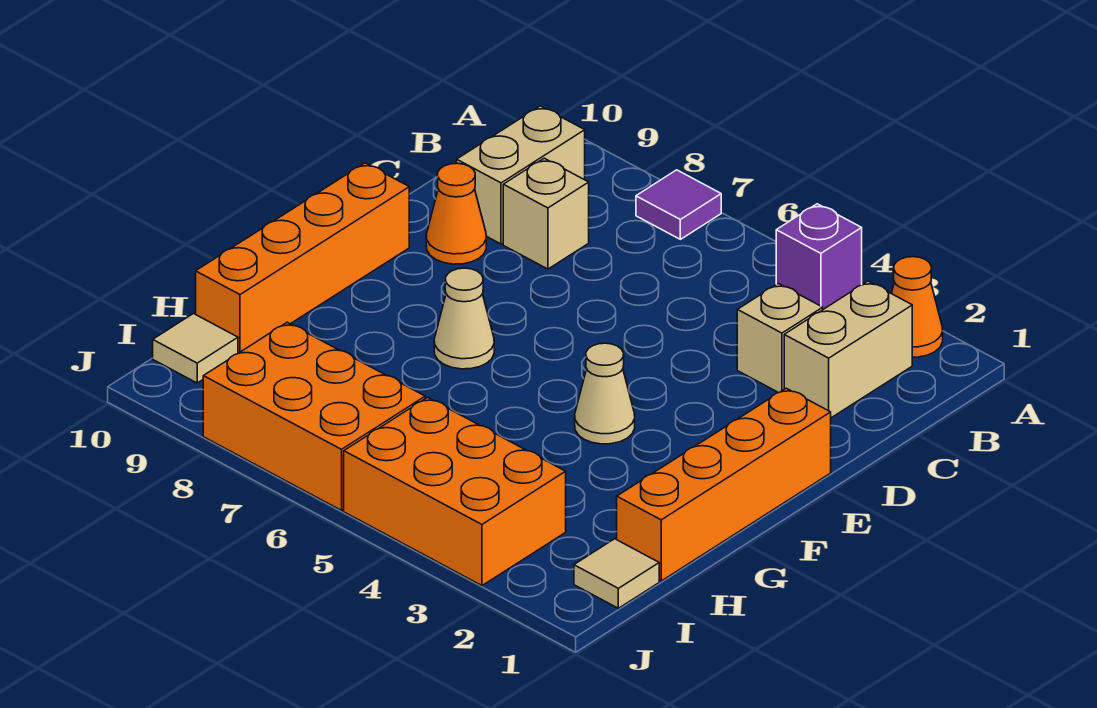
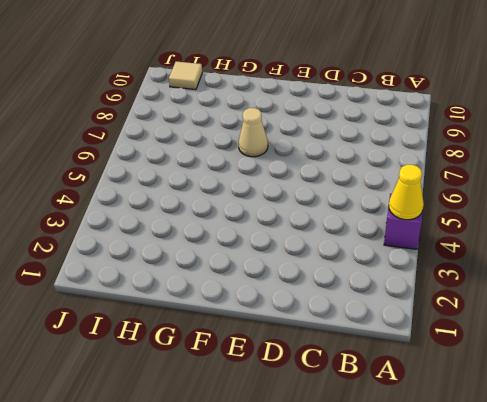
yellow 1x1 cone [389,165,424,220] -> none
none -> orange 1x1 cone [891,257,943,357]
none -> purple 1x1 tile [636,170,721,239]
none -> tan 1x2 brick [784,281,912,418]

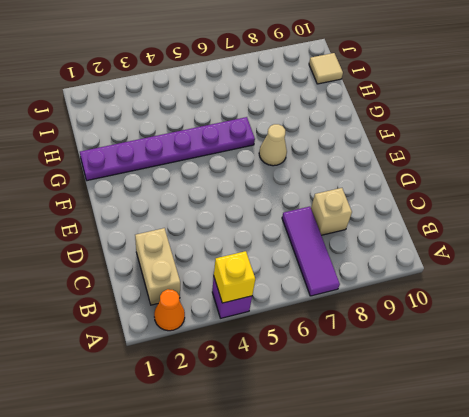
yellow 1x1 brick [214,251,255,303] -> none
purple 1x3 tile [282,207,340,296] -> purple 1x1 tile [636,170,721,239]
purple 1x6 plate [80,117,255,181] -> orange 1x4 brick [617,388,831,581]
none -> tan 1x2 brick [457,106,585,244]
none -> tan 1x1 brick [737,284,823,393]
none -> orange 1x1 cone [426,163,486,264]

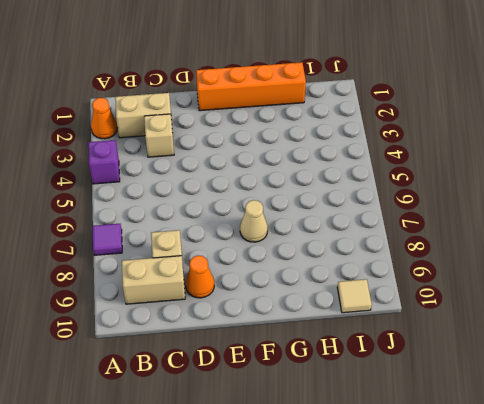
none -> orange 1x4 brick [196,163,409,353]
none -> tan 1x1 cone [575,343,635,444]
none -> tan 1x1 tile [574,539,659,608]

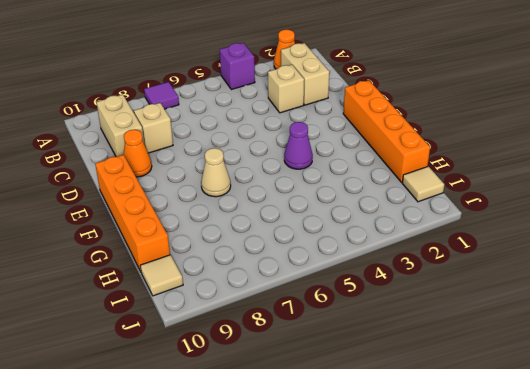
purple 1x1 cone [284,122,313,169] -> tan 1x1 cone [575,343,635,444]
none -> orange 2x3 brick [344,398,566,586]
none -> orange 2x3 brick [203,322,425,510]

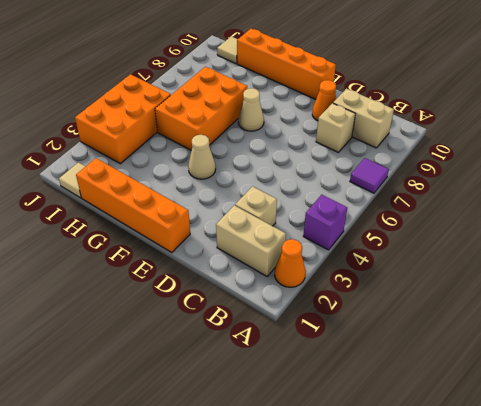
orange 2x3 brick [155,67,247,150] -> orange 2x3 brick moved to [203,322,425,510]

